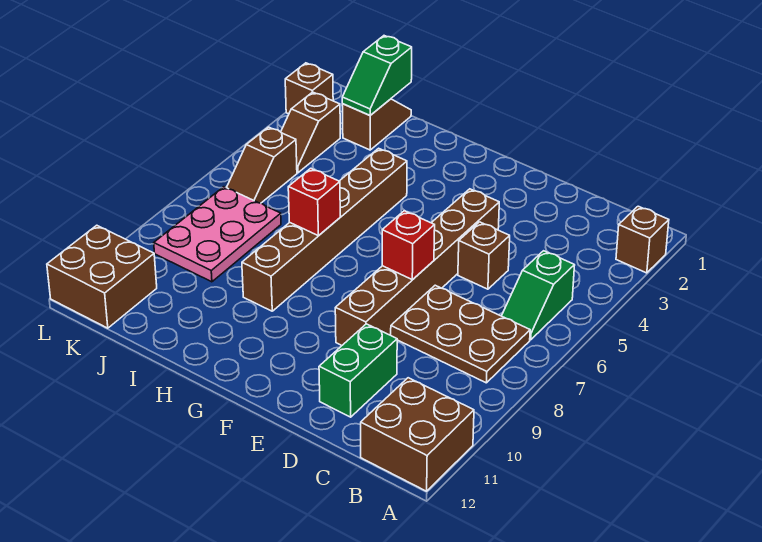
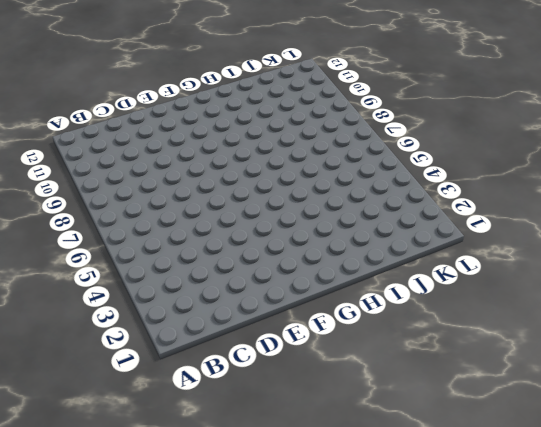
none -> brown 1x1 brick [616,206,669,273]
none -> brown 2x2 brick [361,378,474,491]
none -> green 1x2 slope [502,251,575,340]

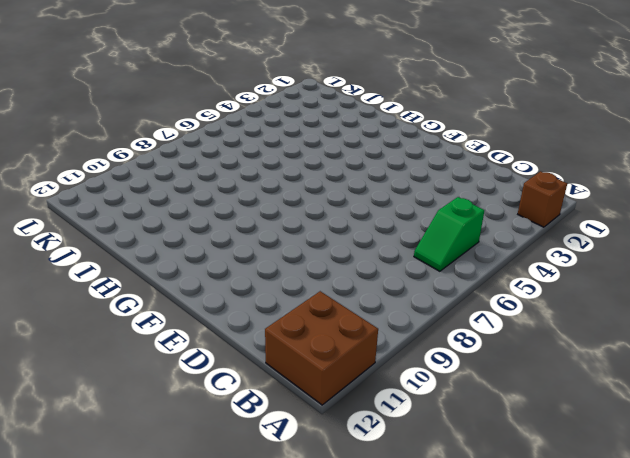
none -> brown 2x3 plate [391,285,530,383]
none -> brown 1x1 brick [458,222,510,289]
none -> green 1x2 brick [319,324,397,417]

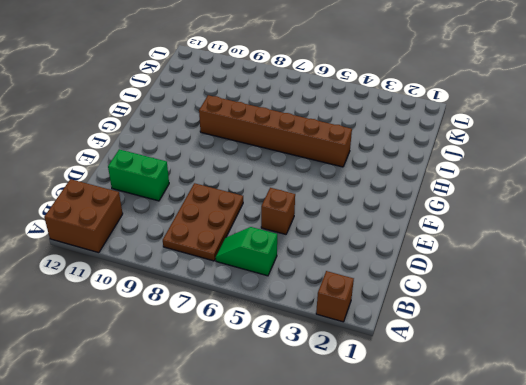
none -> brown 1x6 brick [335,189,499,345]
none -> brown 1x2 slope [342,99,411,150]
none -> pink 2x3 plate [154,187,281,282]

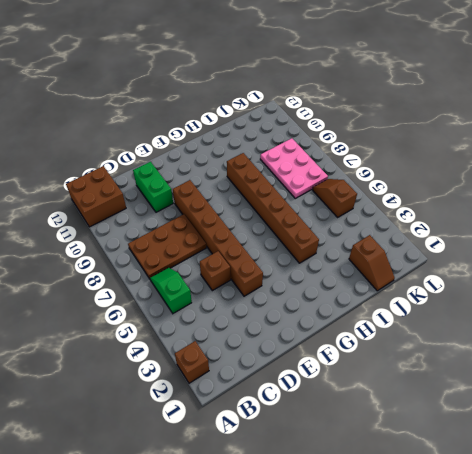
none -> brown 1x2 slope [281,92,340,173]
none -> brown 2x2 brick [47,225,157,328]
none -> brown 1x1 brick [285,63,333,114]

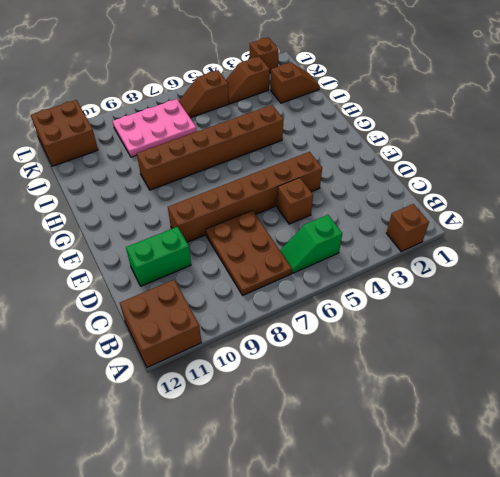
none -> red 1x1 brick [382,211,435,280]
none -> red 1x1 brick [288,168,340,236]
none -> green 1x2 slope [342,36,412,115]

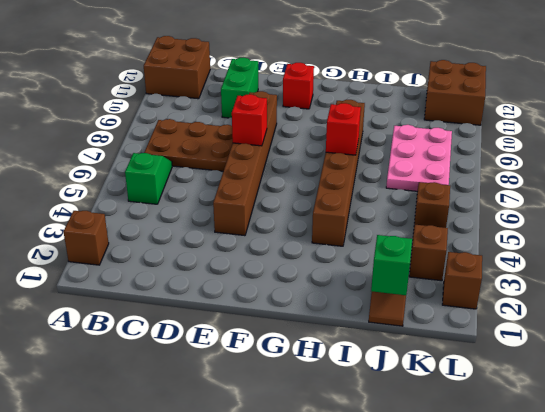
red 1x1 brick [283,63,314,109] -> none
none -> brown 1x1 brick [458,222,510,289]

